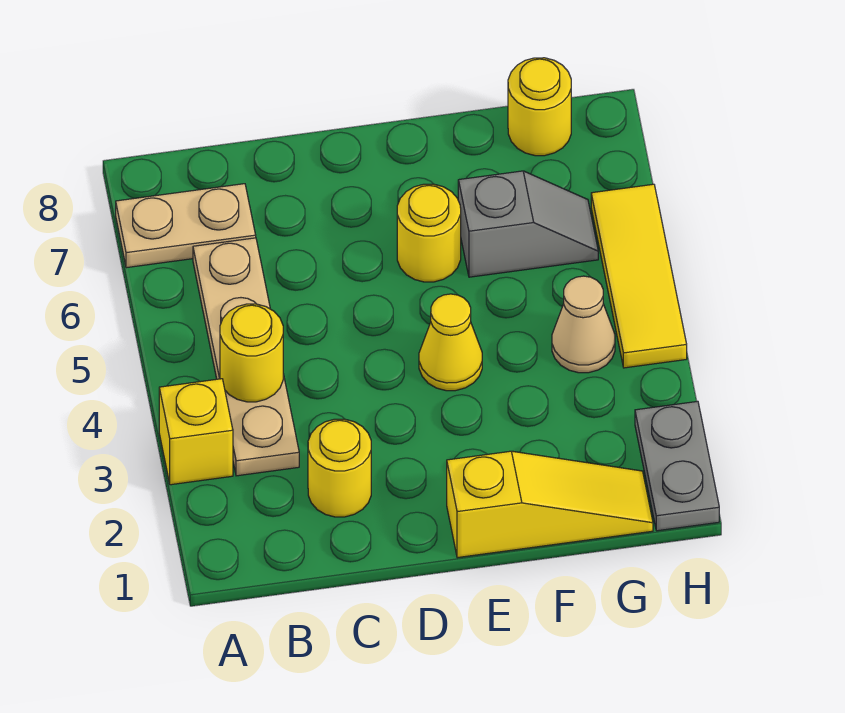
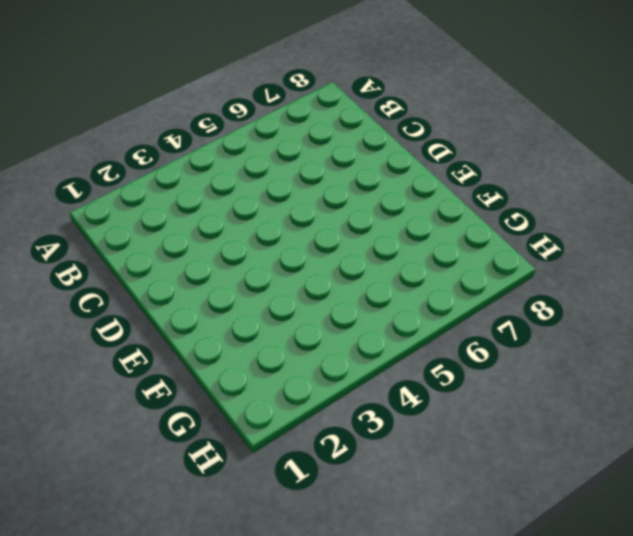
none -> yellow 1x1 brick [159,379,233,485]
none -> tan 1x2 plate [116,184,256,268]
none -> tan 1x4 plate [193,238,299,476]

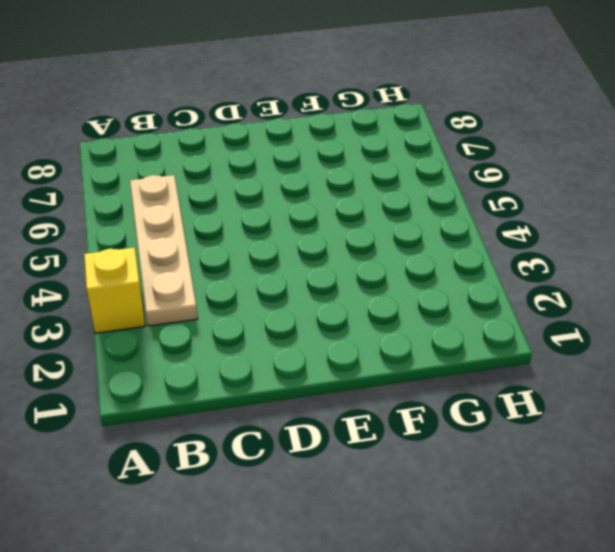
none -> tan 1x2 plate [116,184,256,268]
none -> yellow 1x1 round brick [308,419,371,517]
none -> yellow 1x3 slope [447,451,653,558]

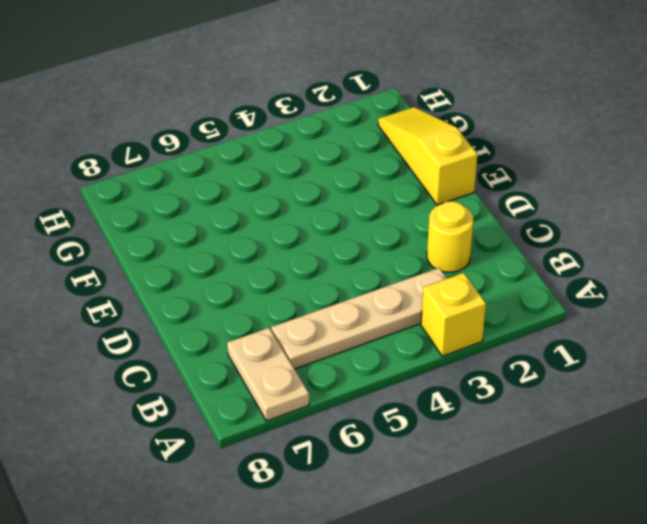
none -> yellow 1x1 cone [419,294,482,391]
none -> yellow 1x1 round brick [397,184,461,282]
none -> grey 1x2 slope [458,171,598,277]

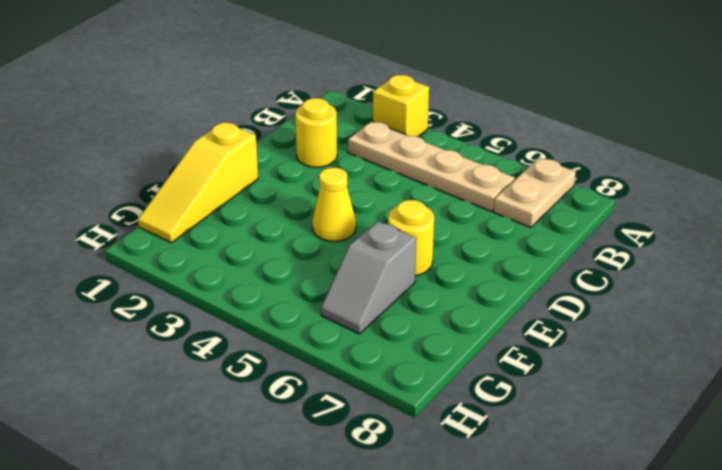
none -> tan 1x1 cone [552,276,615,373]
none -> yellow 1x1 round brick [508,58,571,156]
none -> grey 1x2 plate [635,401,719,531]

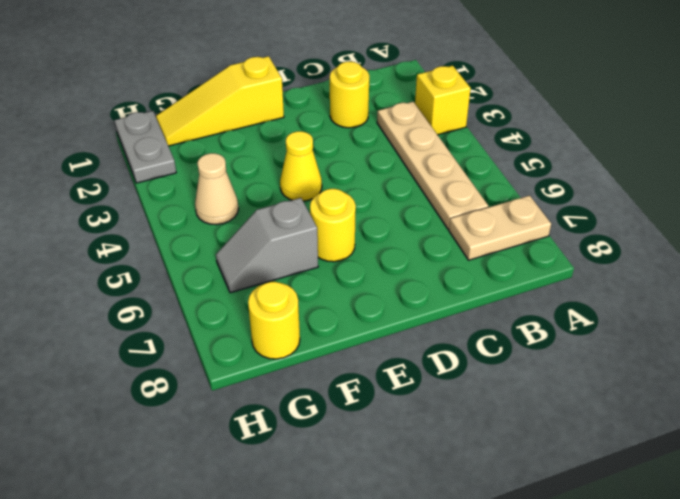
none -> yellow 1x3 tile [591,184,687,368]
none -> yellow 1x1 round brick [220,304,283,402]

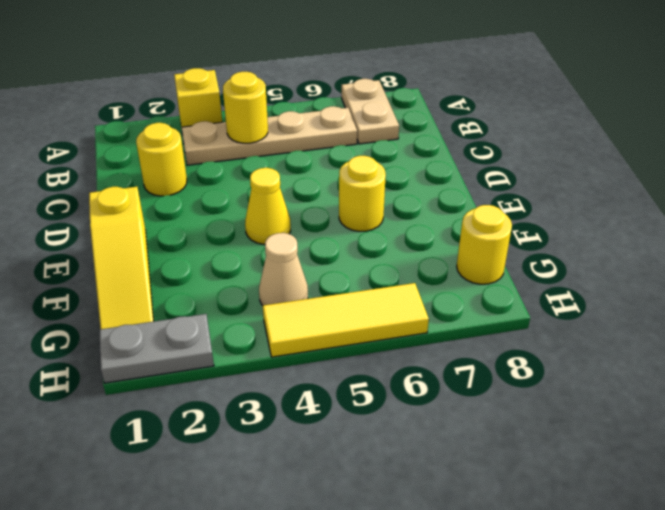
none -> grey 1x2 slope [458,171,598,277]

